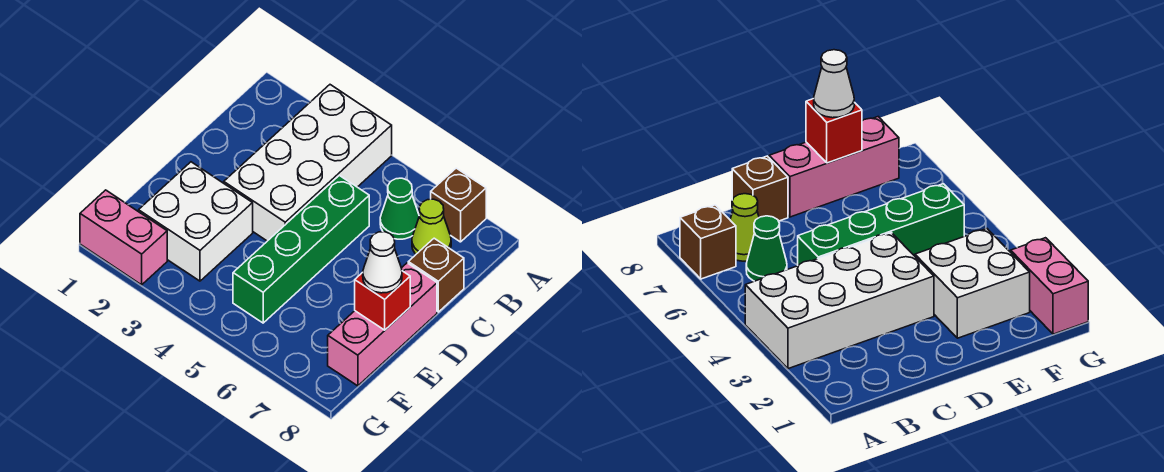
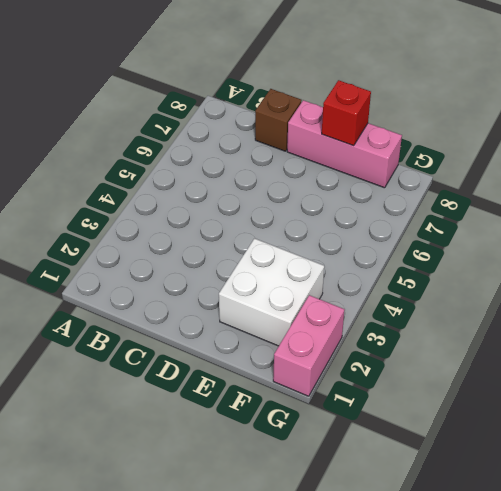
none -> white 2x4 brick [224,85,392,241]
none -> brown 1x1 brick [431,168,486,242]

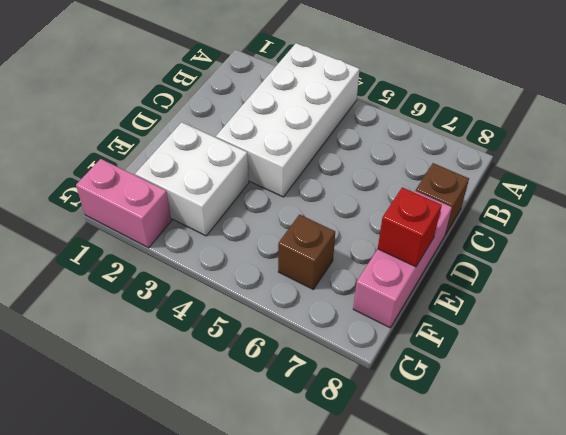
brown 1x1 brick [278,215,335,289] -> brown 1x1 brick moved to [431,168,486,242]
none -> green 1x1 cone [380,178,419,239]
none -> lime 1x1 cone [412,199,451,254]

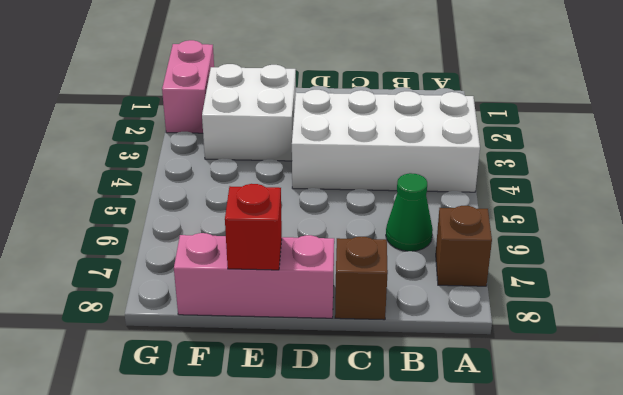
none -> lime 1x1 cone [412,199,451,254]
none -> green 1x4 brick [233,175,369,323]

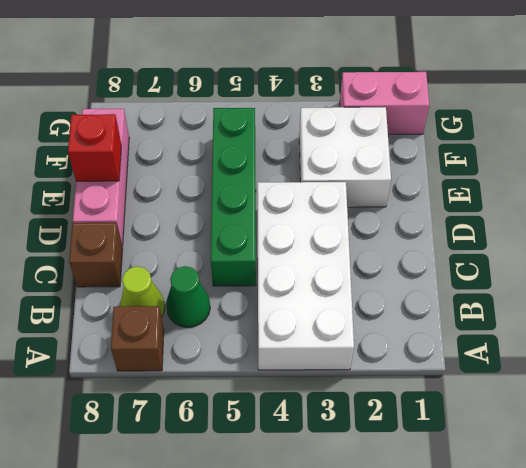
none -> white 1x1 cone [363,232,402,293]

